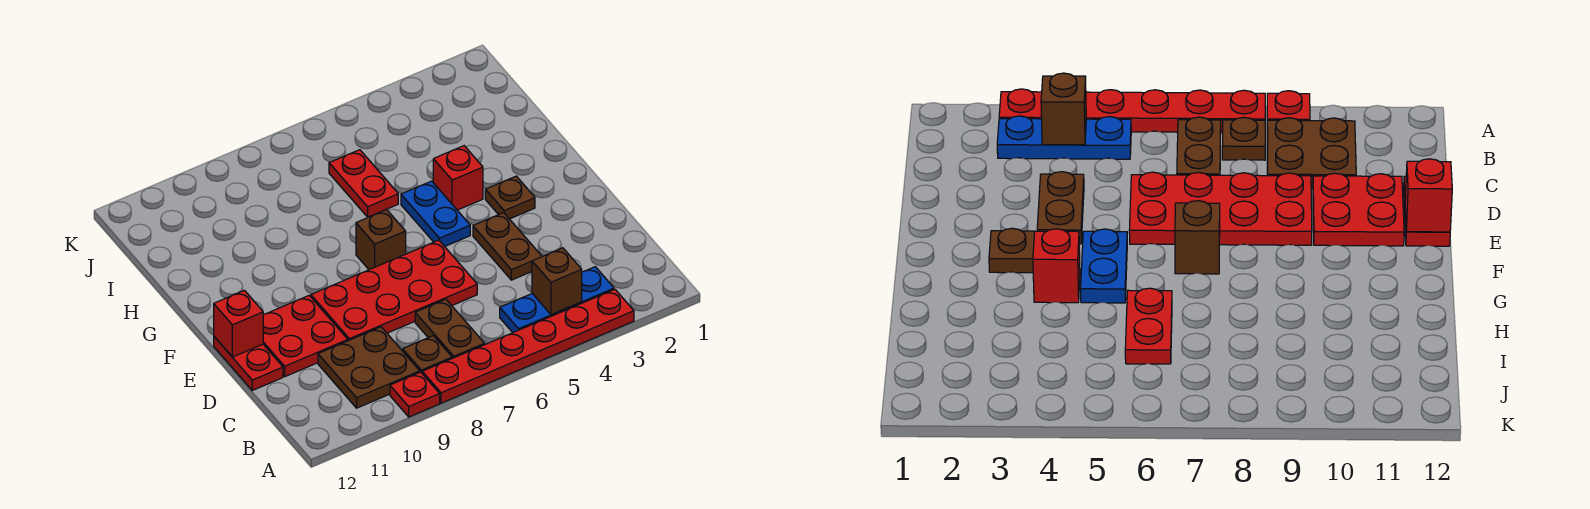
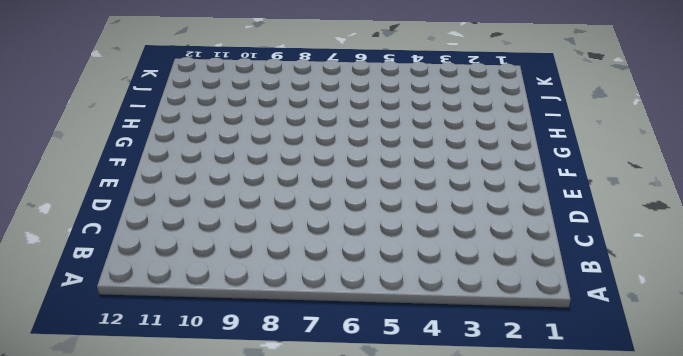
none -> red 1x6 plate [422,289,634,403]
none -> red 1x1 plate [390,372,440,417]
none -> blue 1x3 plate [500,267,614,332]

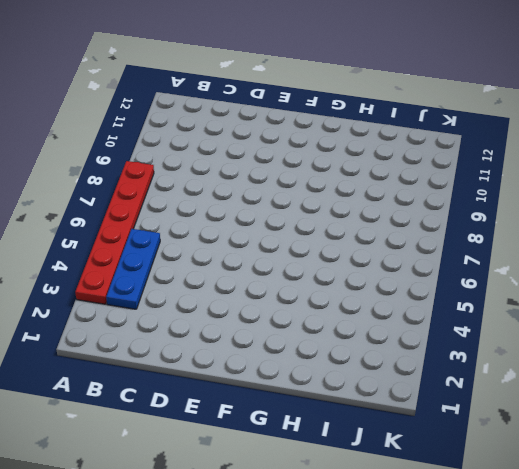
none -> red 1x1 plate [390,372,440,417]
none -> brown 1x2 plate [415,299,485,358]
none -> brown 1x1 plate [403,336,452,373]

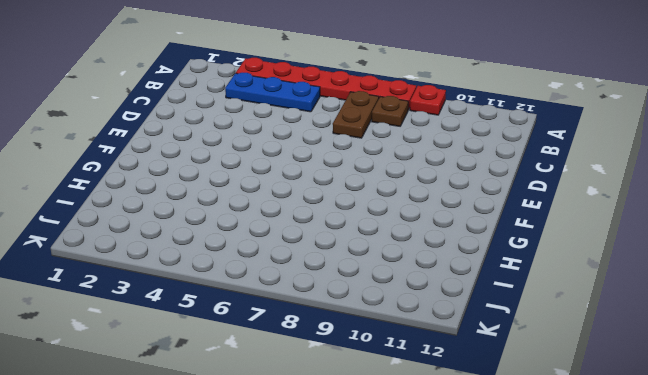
none -> brown 2x2 plate [318,327,420,408]
none -> brown 1x2 plate [473,213,542,280]
none -> red 2x4 plate [311,240,477,341]

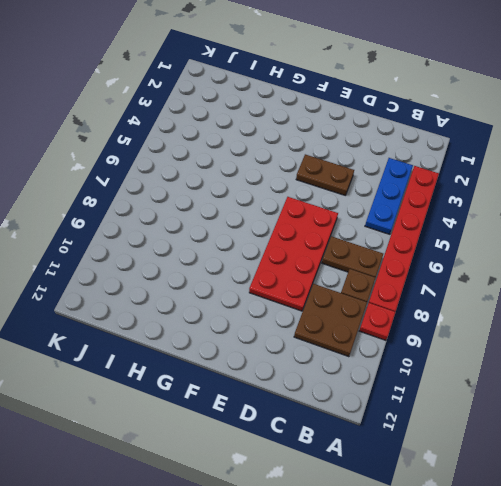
none -> red 2x2 plate [263,296,348,377]
none -> red 1x2 plate [214,337,283,390]
none -> brown 1x1 plate [485,176,535,219]

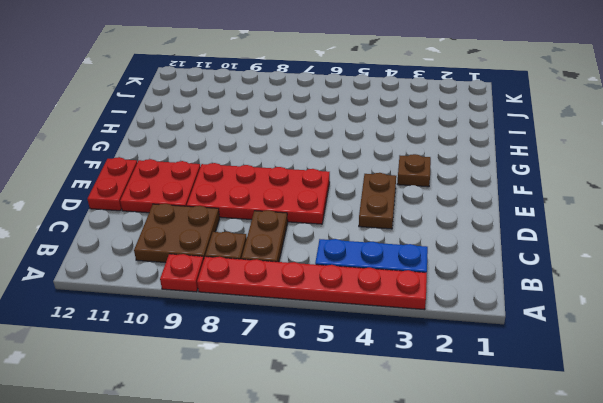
none -> blue 1x2 plate [401,181,470,246]
none -> brown 1x1 brick [356,210,406,270]
none -> red 1x1 brick [433,146,483,210]

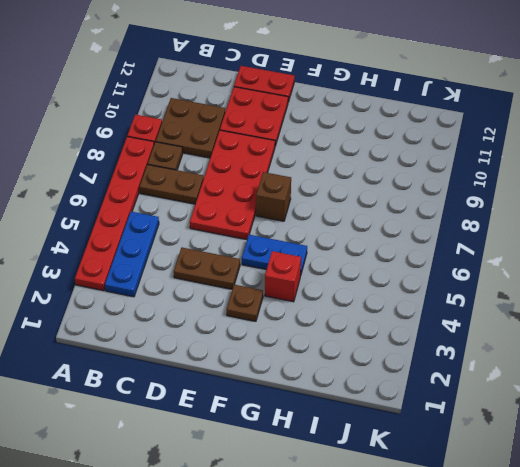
none -> red 1x2 plate [329,150,398,217]
none -> brown 1x1 brick [532,248,582,315]
none -> red 1x1 brick [214,290,263,357]

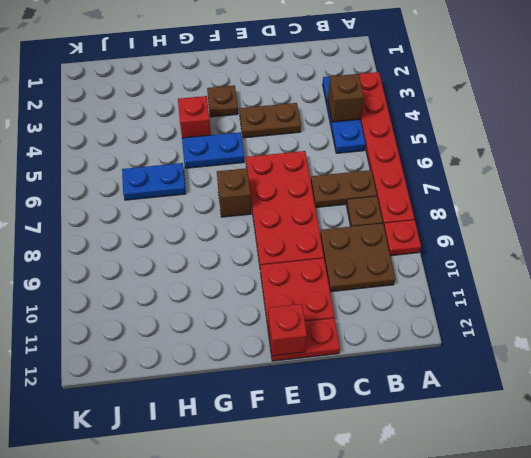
blue 1x2 plate [122,163,186,200] -> red 1x2 plate [329,150,398,217]

